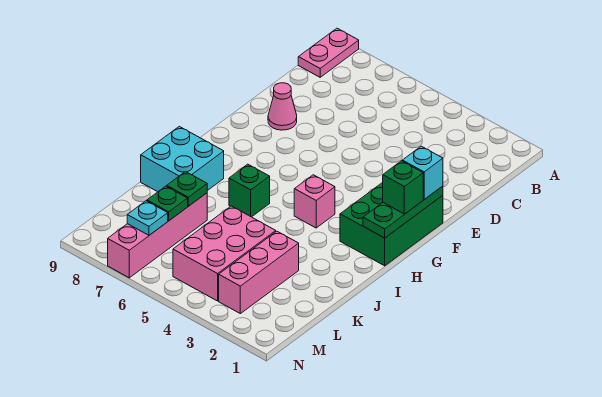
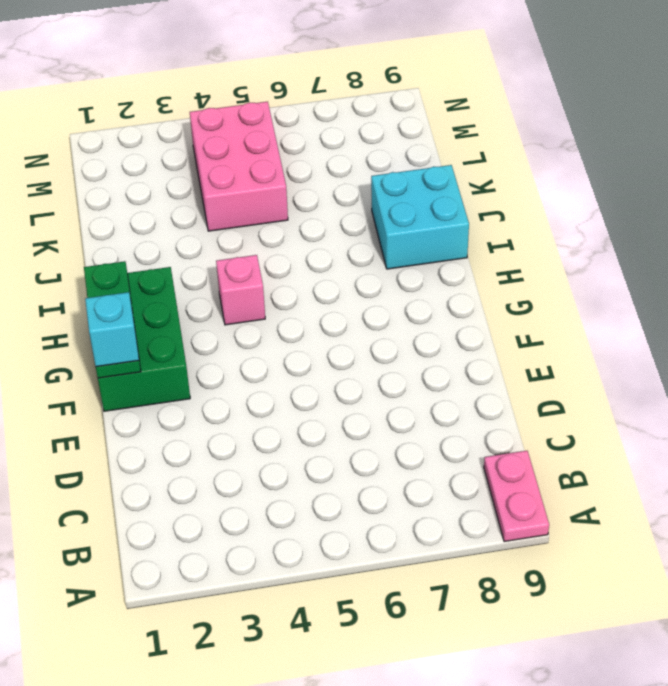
none -> pink 1x1 cone [268,83,297,130]
none -> green 1x1 brick [229,164,270,217]
none -> pink 1x3 brick [219,231,299,314]

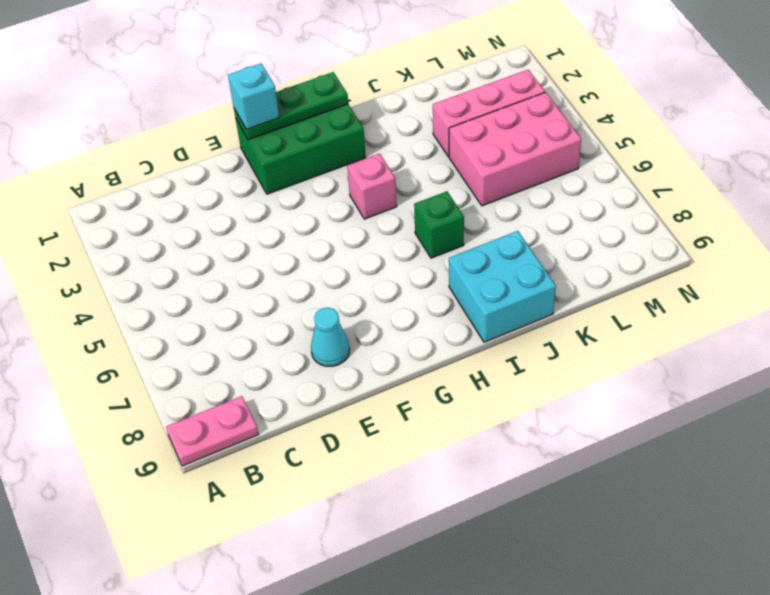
cyan 1x1 cone [311,308,350,366] -> pink 1x1 cone [268,83,297,130]
none -> pink 1x4 brick [108,193,207,278]
none -> green 1x1 plate [167,172,207,206]
none -> green 1x1 plate [147,186,188,221]

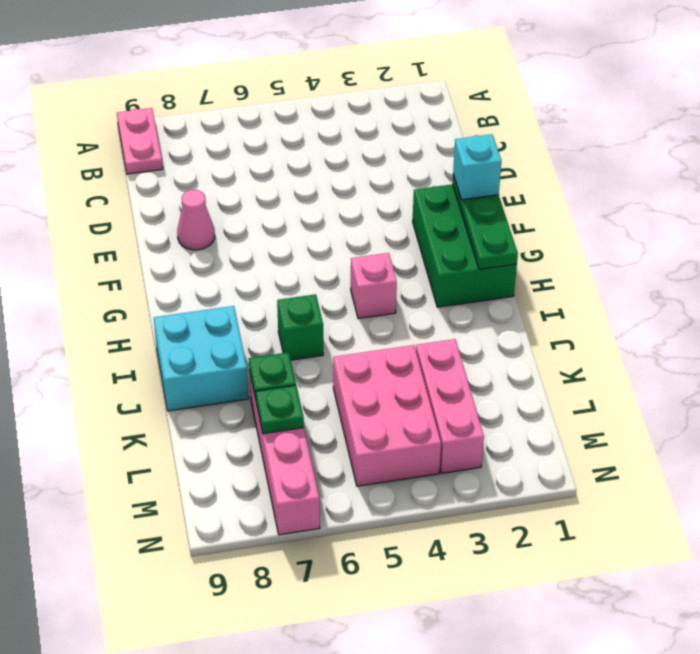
none -> cyan 1x1 plate [127,201,168,235]
none -> green 1x1 brick [383,161,423,214]

